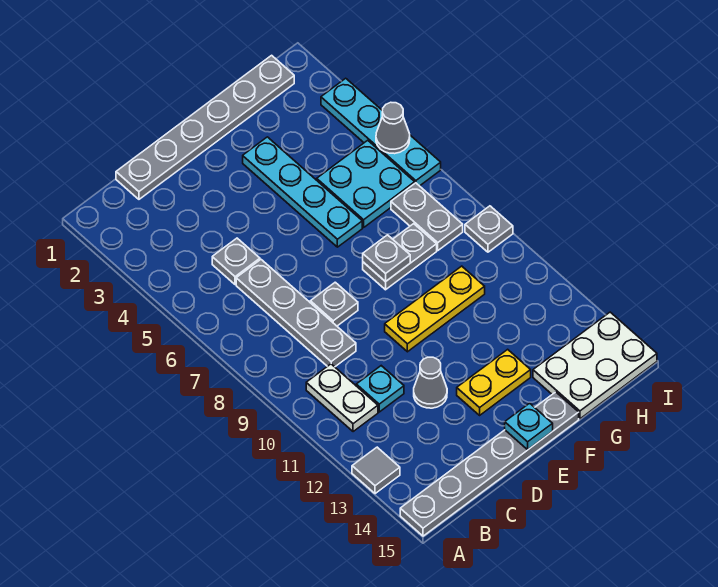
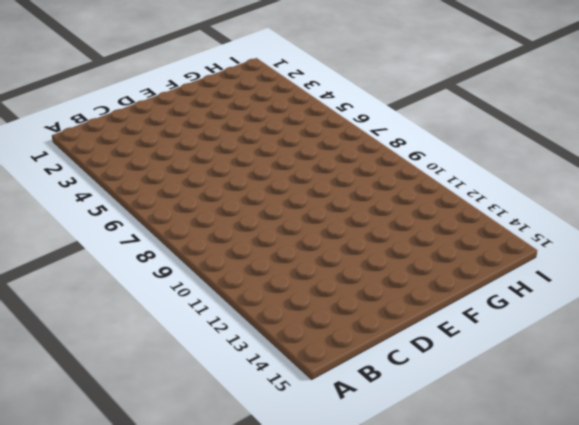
none -> grey 1x1 tile [352,447,400,494]
none -> grey 1x6 plate [400,392,579,536]
none -> white 1x2 plate [306,364,378,432]

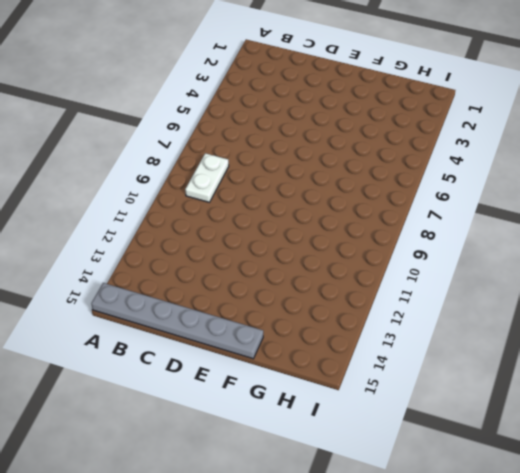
white 1x2 plate [185,153,229,202] -> white 1x2 plate moved to [306,364,378,432]
none -> grey 1x1 tile [352,447,400,494]
none -> grey 1x6 plate [116,55,294,199]
none -> grey 1x1 plate [212,238,260,284]

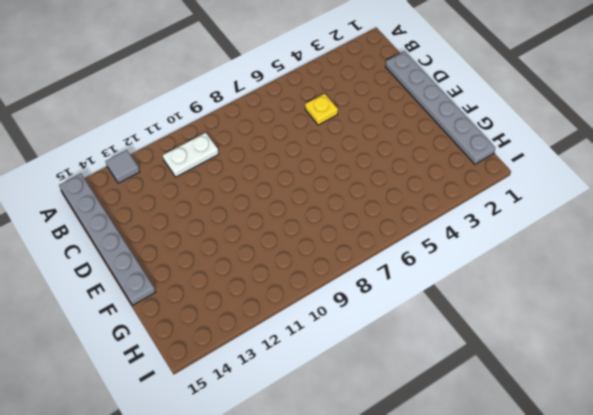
yellow 1x1 plate [305,94,338,125] -> grey 1x1 plate [212,238,260,284]
none -> grey 1x4 plate [236,260,356,367]
none -> cyan 1x1 plate [356,366,404,412]
none -> grey 1x1 plate [310,282,358,326]

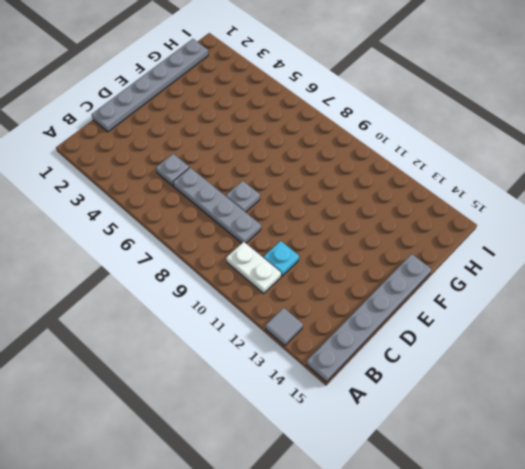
none -> grey 1x1 cone [414,357,447,408]
none -> yellow 1x3 plate [385,266,485,352]
none -> yellow 1x2 plate [457,349,531,415]

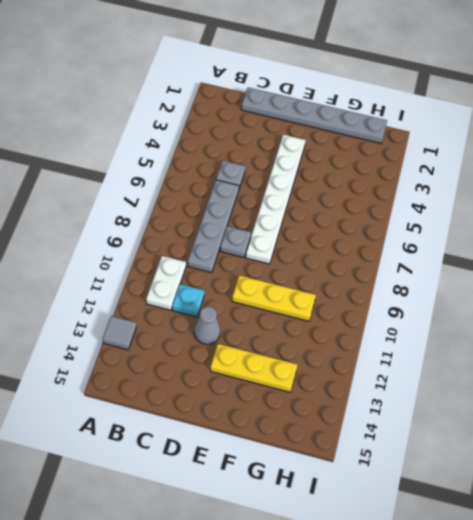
white 1x6 plate [246,135,306,264] -> none
yellow 1x3 plate [210,344,297,392] -> yellow 1x2 plate [457,349,531,415]
none -> grey 1x6 plate [400,392,579,536]
none -> cyan 1x4 plate [243,137,362,247]
none -> grey 1x2 plate [363,224,437,290]

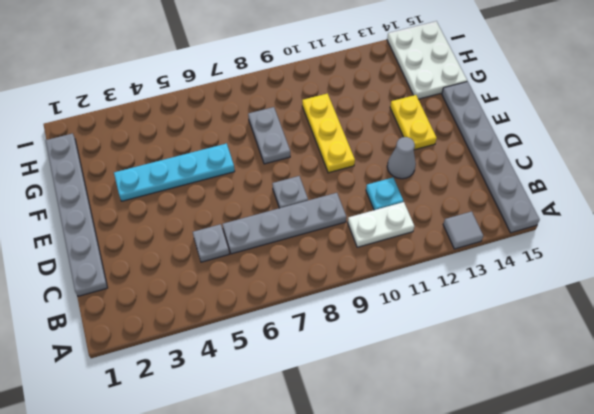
none -> cyan 2x2 plate [317,140,415,227]
none -> grey 1x2 plate [391,183,463,250]
none -> cyan 1x4 plate [321,78,441,186]

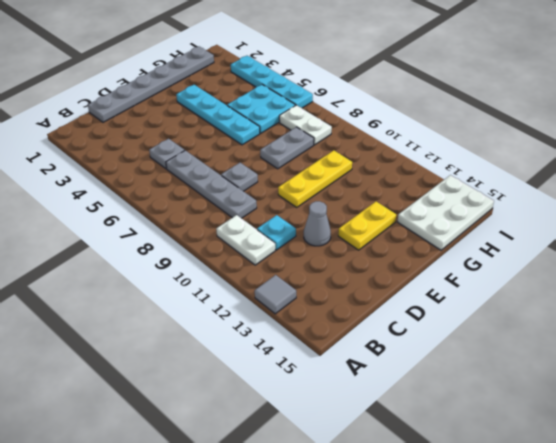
white 1x2 plate [279,105,332,145] -> grey 1x2 plate [391,183,463,250]
none -> grey 1x6 plate [400,392,579,536]
none -> grey 1x1 plate [465,206,513,252]
none -> cyan 1x1 plate [505,403,553,450]

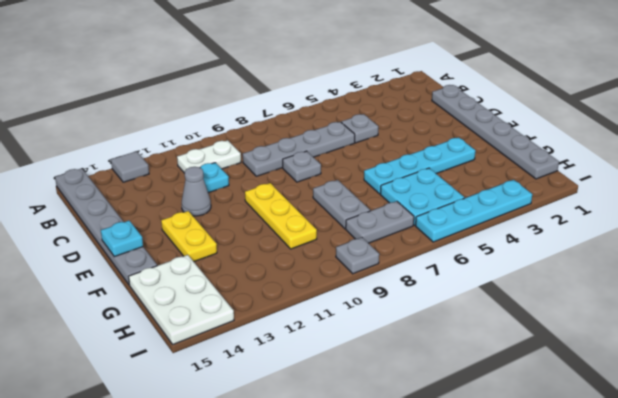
none -> grey 1x1 plate [363,235,410,282]
none -> grey 1x1 cone [376,102,410,154]

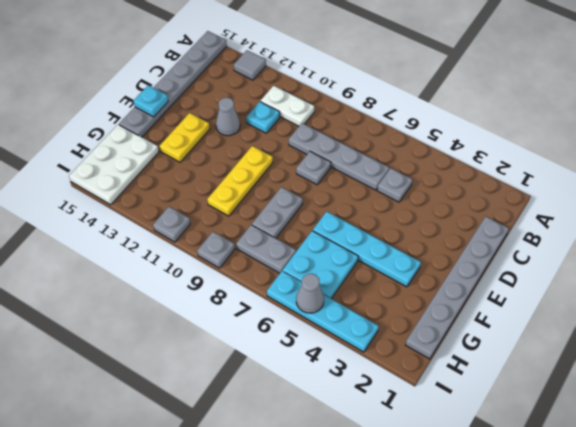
grey 1x1 plate [153,207,190,242] -> grey 1x1 plate moved to [363,235,410,282]

